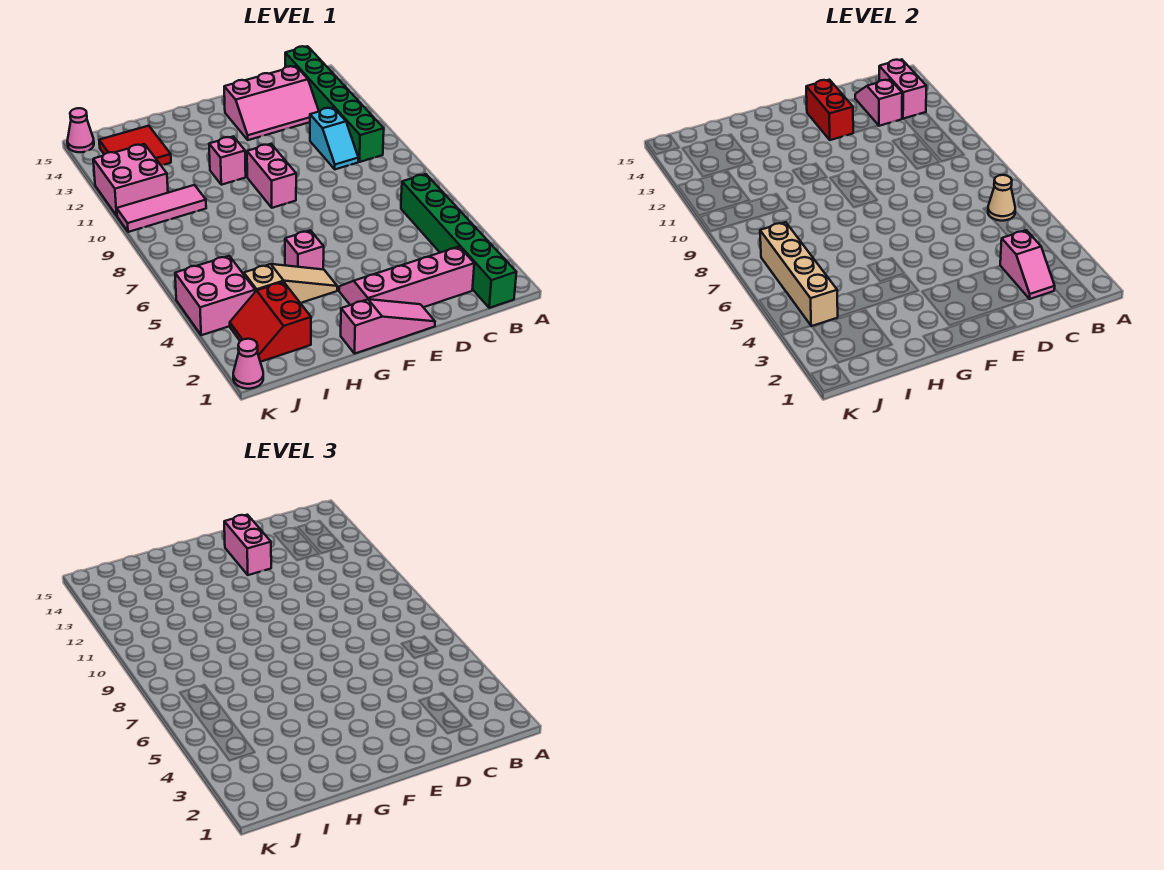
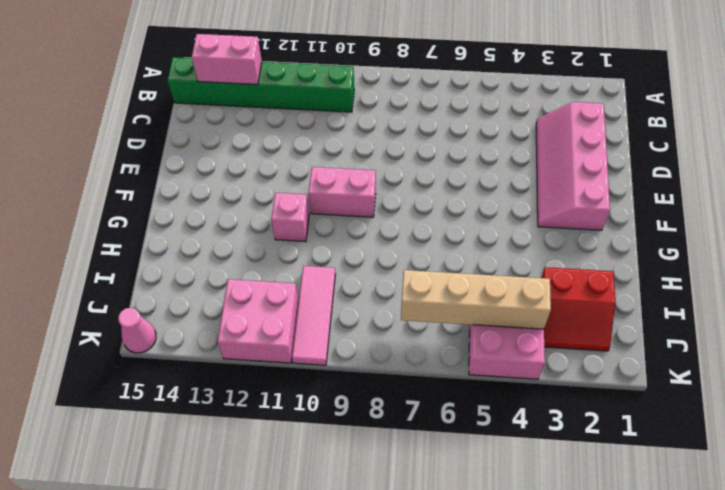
none -> green 1x6 brick [401,174,516,308]
none -> cyan 1x2 slope [310,107,358,169]
none -> pink 2x3 slope [224,66,319,140]

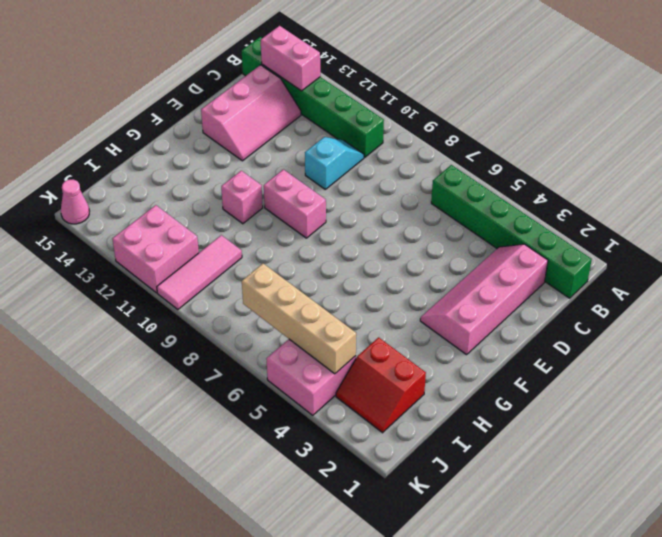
cyan 1x2 slope [305,137,364,189] -> cyan 1x2 slope turned to [310,107,358,169]
none -> pink 1x3 slope [341,299,435,354]
none -> tan 1x3 slope [244,264,337,303]
none -> pink 1x1 brick [285,230,324,269]

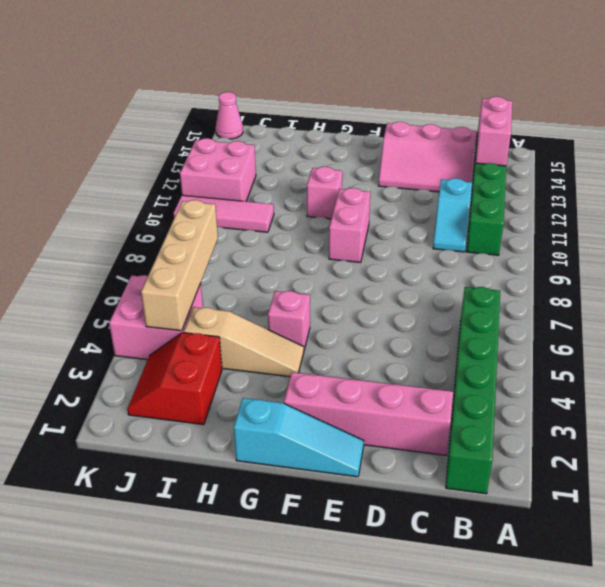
cyan 1x3 slope [234,398,364,477] -> pink 1x3 slope [341,299,435,354]
none -> red 2x2 tile [99,126,171,165]
none -> pink 1x1 cone [233,339,263,389]
none -> tan 1x1 cone [988,175,1015,221]

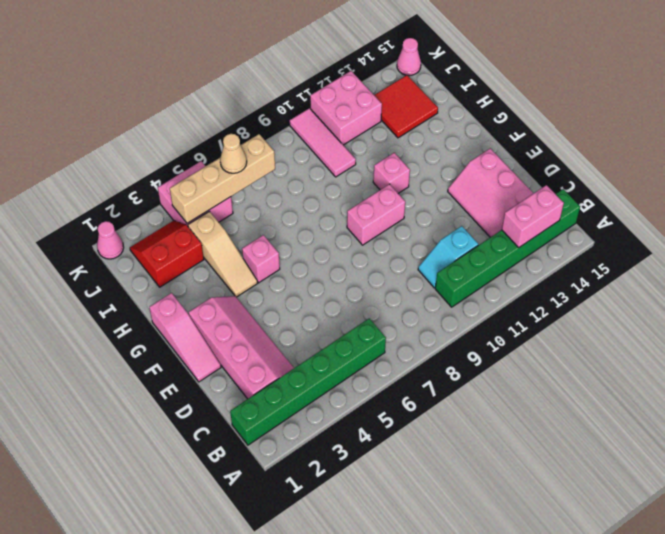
tan 1x1 cone [220,134,247,173] -> tan 1x1 cone moved to [988,175,1015,221]
none -> pink 1x2 slope [1000,230,1055,299]
none -> pink 1x2 slope [855,79,902,126]
none -> red 1x2 brick [806,80,853,140]

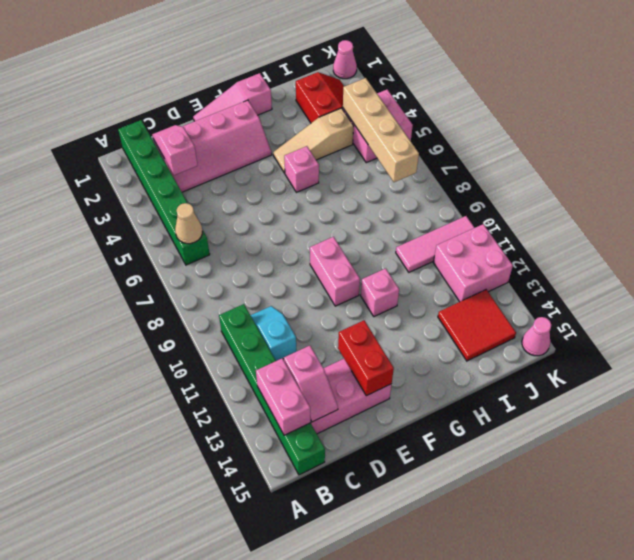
none -> pink 1x2 brick [224,515,271,575]

